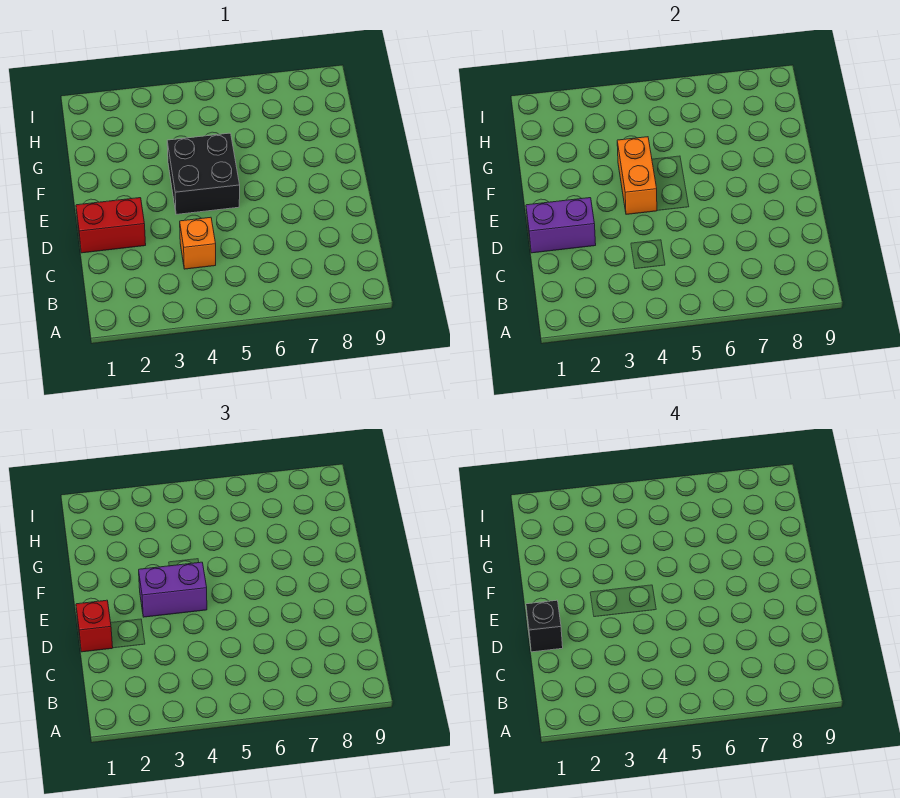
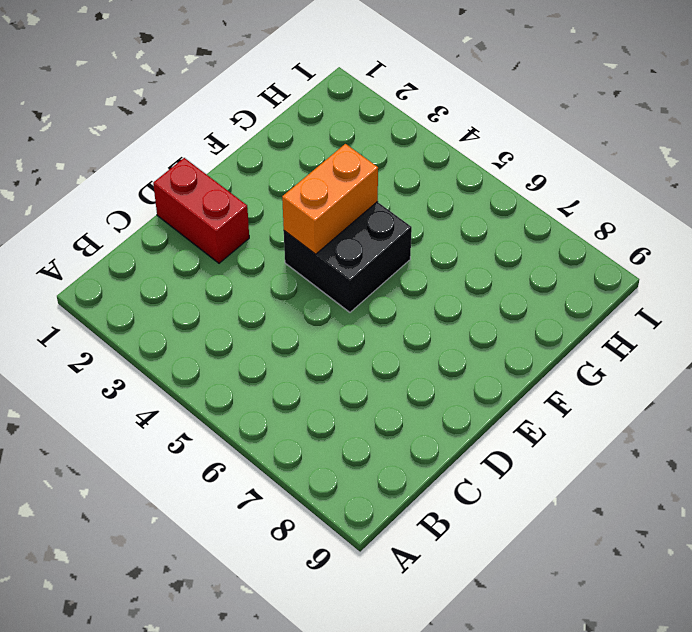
none -> orange 1x1 brick [180,217,216,269]
none -> purple 1x2 brick [526,198,596,253]

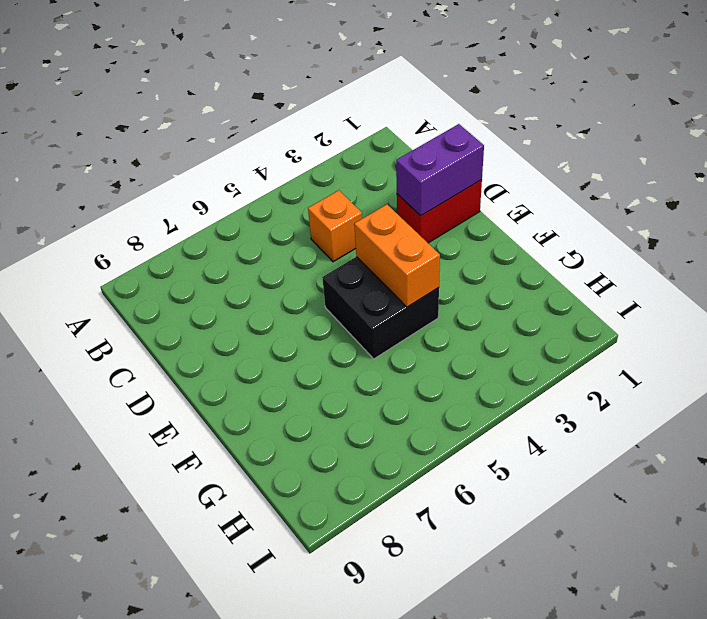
none -> red 1x1 brick [76,600,113,652]
none -> purple 1x2 brick [139,562,207,617]

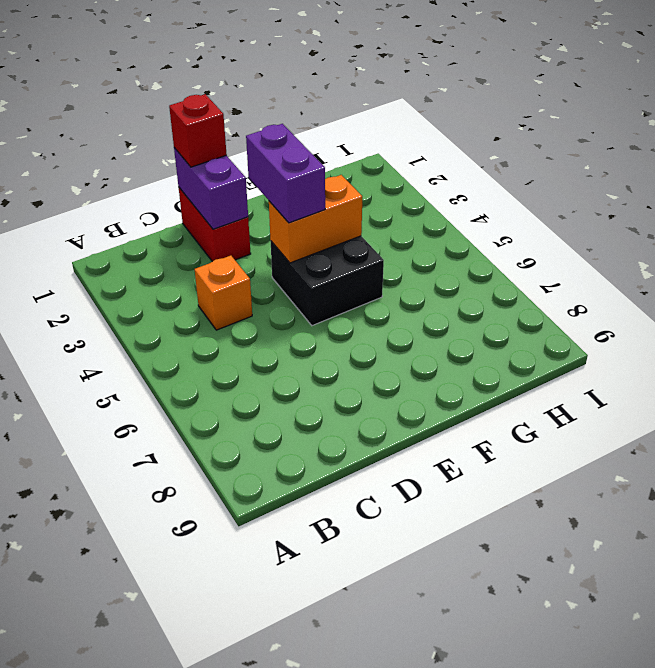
none -> black 1x1 brick [526,600,563,652]

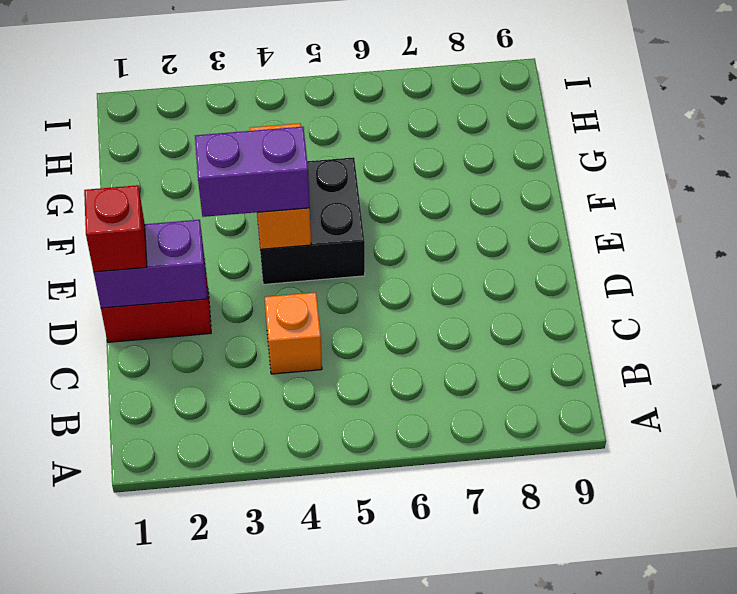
none -> black 1x1 brick [526,600,563,652]

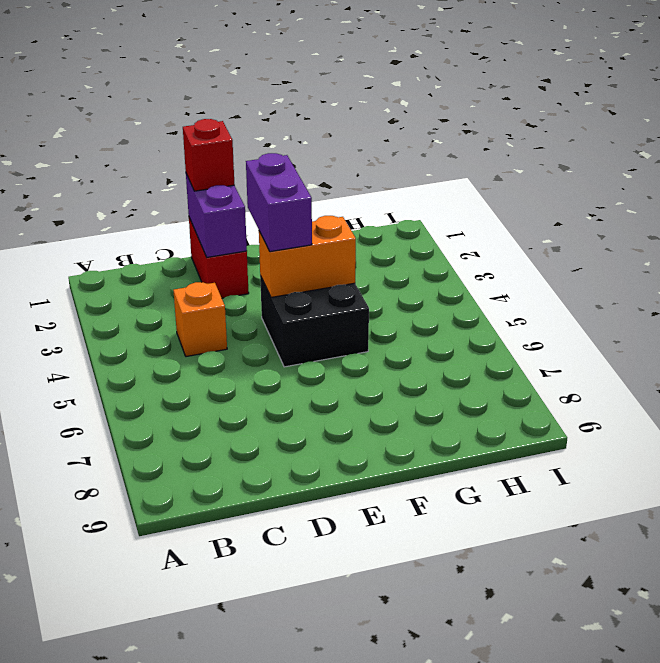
none -> black 1x1 brick [526,600,563,652]

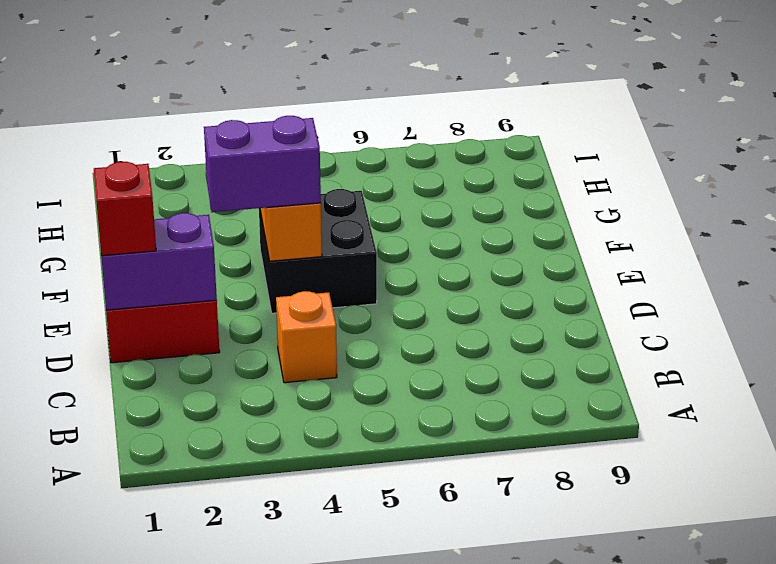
none -> black 1x1 brick [526,600,563,652]

